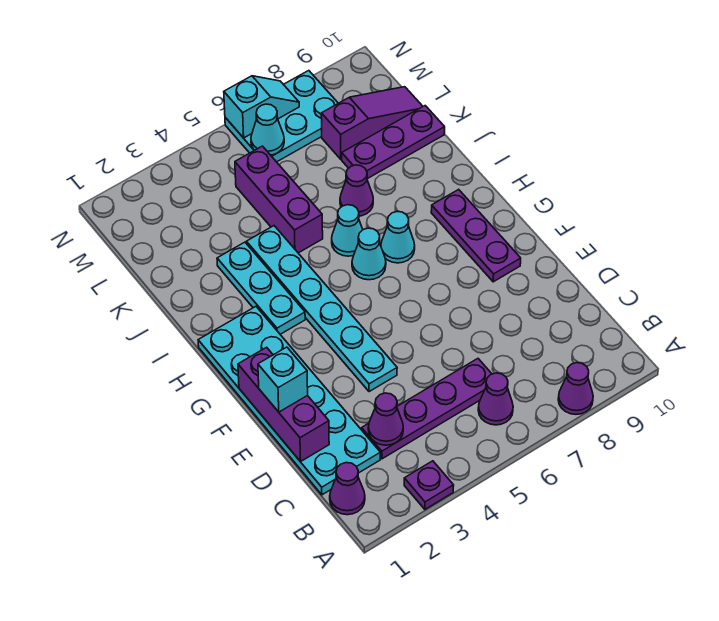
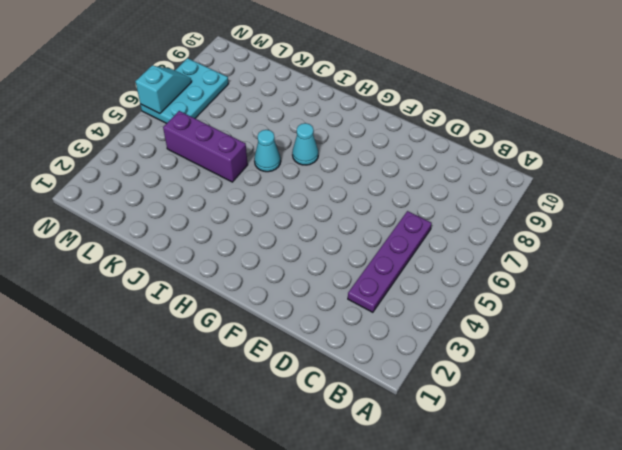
none -> purple 1x1 plate [404,461,454,509]
none -> purple 1x1 cone [558,363,593,414]
none -> purple 1x1 cone [330,463,365,515]

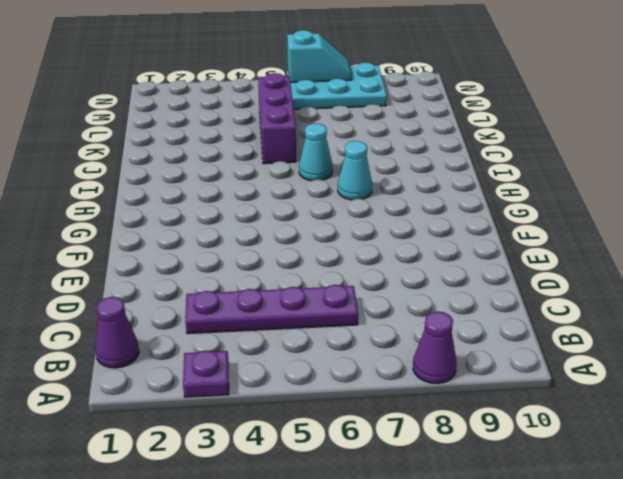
none -> purple 1x1 cone [478,373,513,425]
none -> cyan 2x6 plate [198,307,380,495]
none -> cyan 1x6 plate [246,226,397,392]

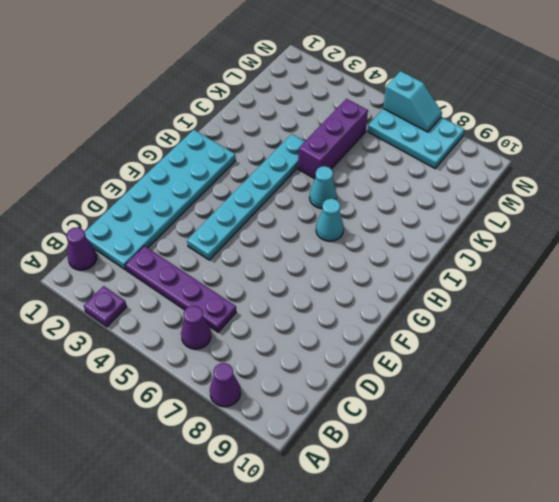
none -> purple 1x3 plate [431,189,521,282]
none -> cyan 1x3 plate [217,242,305,334]
none -> cyan 1x1 cone [352,228,386,280]

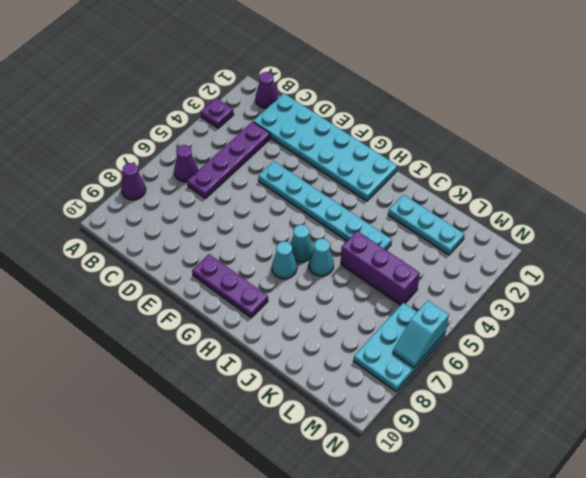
cyan 1x3 plate [388,195,465,255] -> cyan 1x3 plate moved to [217,242,305,334]
none -> purple 1x1 cone [340,165,373,216]
none -> purple 1x3 plate [342,106,445,179]
none -> purple 1x3 slope [321,87,423,159]

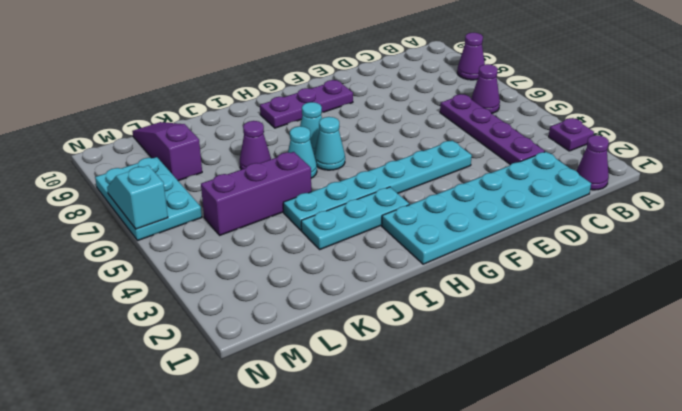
none -> purple 1x3 plate [342,106,445,179]
none -> purple 1x1 cone [368,393,403,445]
none -> purple 1x3 brick [238,347,329,462]

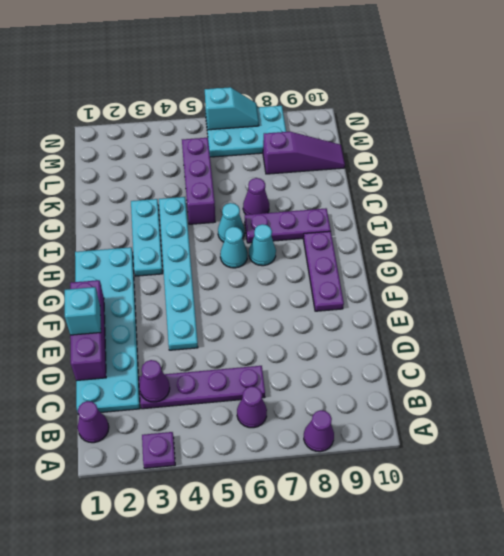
purple 1x3 plate [245,208,331,243] -> purple 1x3 plate moved to [342,106,445,179]
none -> cyan 1x1 cone [251,104,284,155]

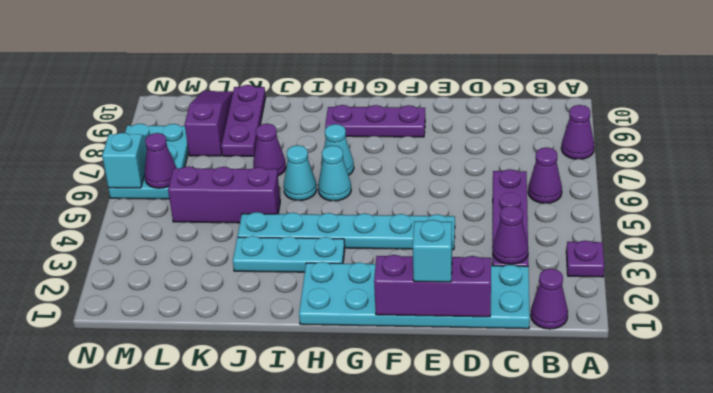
purple 1x1 cone [144,133,176,188] -> cyan 1x1 cone [251,104,284,155]

